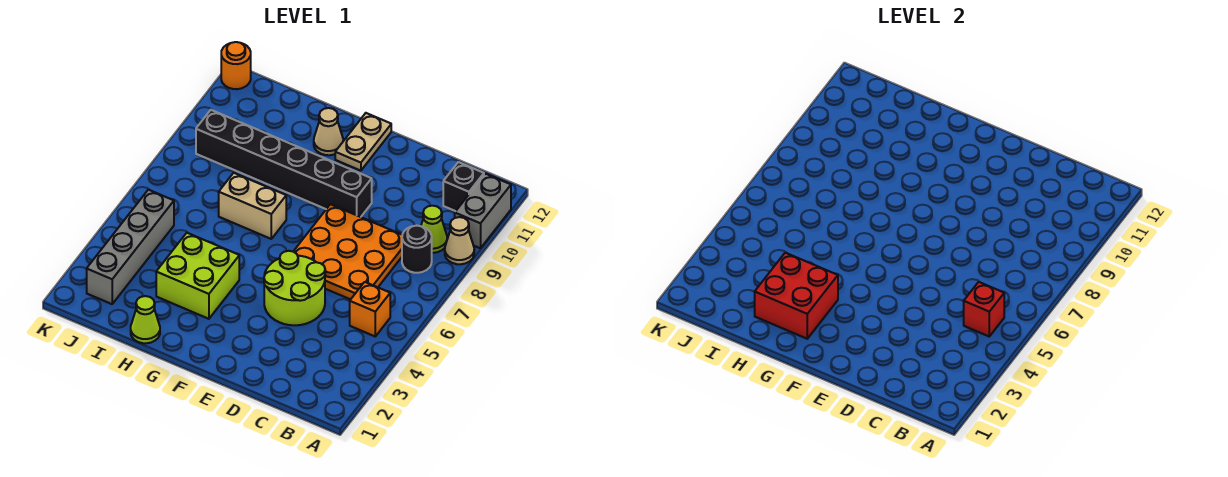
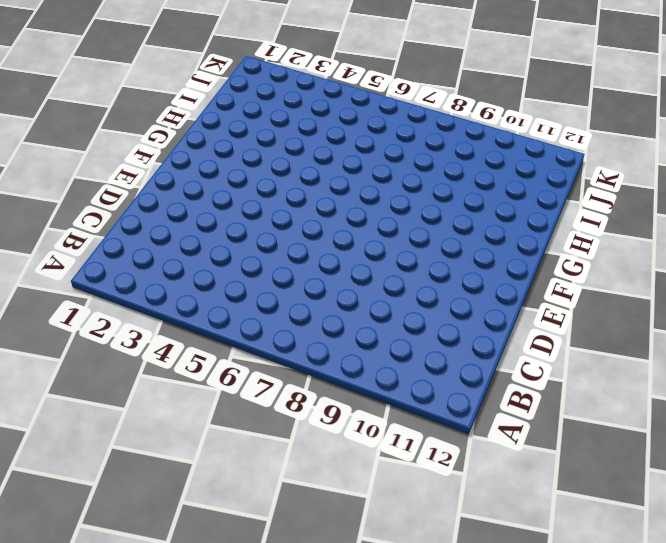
none -> tan 1x1 cone [445,217,474,264]
none -> grey 1x2 brick [455,174,511,248]
none -> orange 1x1 brick [350,282,390,336]

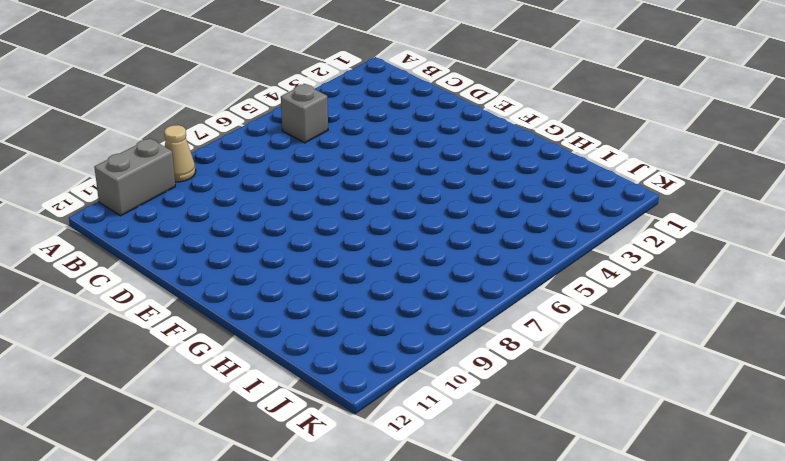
grey 1x1 brick [281,84,328,143] -> orange 1x1 brick [350,282,390,336]
none -> black 1x1 round brick [402,226,432,273]
none -> lime 1x1 cone [421,206,447,253]
none -> black 1x1 brick [443,162,484,211]

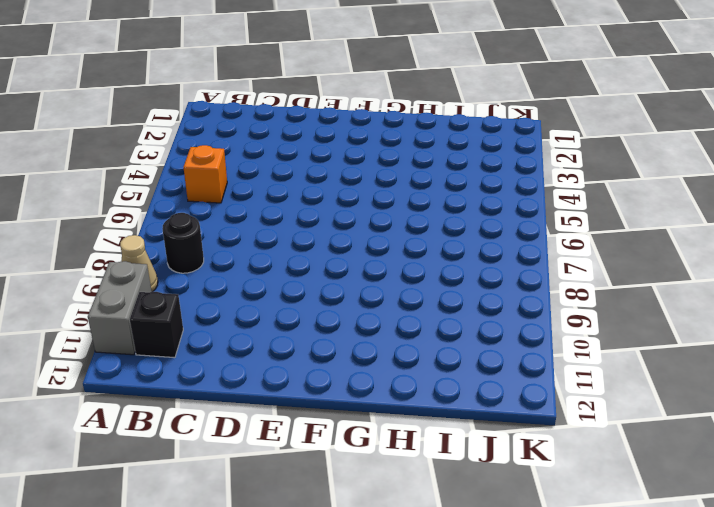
none -> lime 1x1 cone [421,206,447,253]
none -> orange 3x3 plate [293,204,402,299]
none -> lime 2x2 round brick [264,251,325,325]

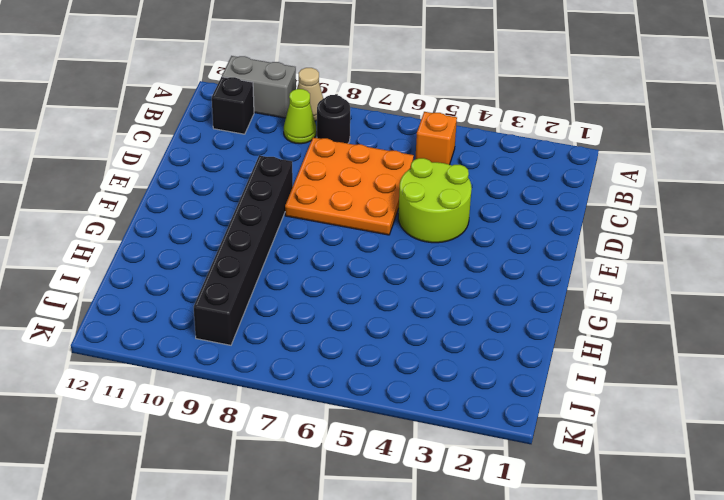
none -> tan 1x2 plate [335,113,391,171]
none -> lime 2x2 brick [156,233,239,319]
none -> tan 1x2 brick [219,173,286,239]

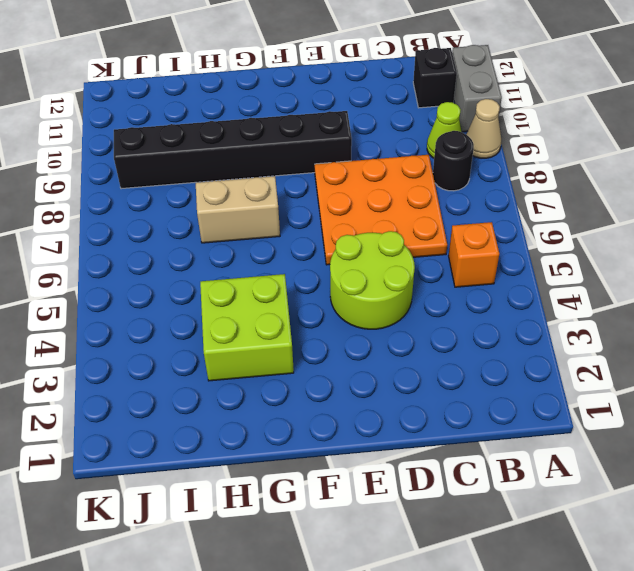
none -> tan 1x2 plate [335,113,391,171]
none -> tan 1x1 cone [314,108,343,155]
none -> lime 1x1 cone [131,296,160,343]

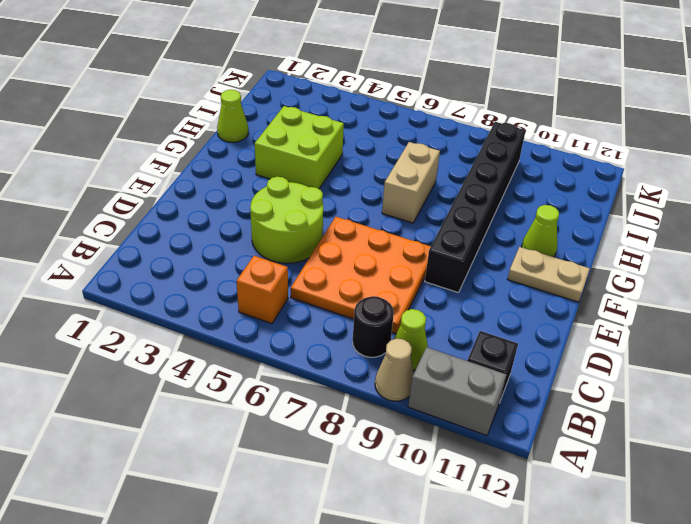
lime 1x1 cone [522,205,559,257] -> tan 1x1 cone [314,108,343,155]
none -> grey 1x4 brick [87,190,174,304]
none -> orange 1x1 round brick [221,42,251,89]
none -> red 1x1 brick [964,282,1004,336]

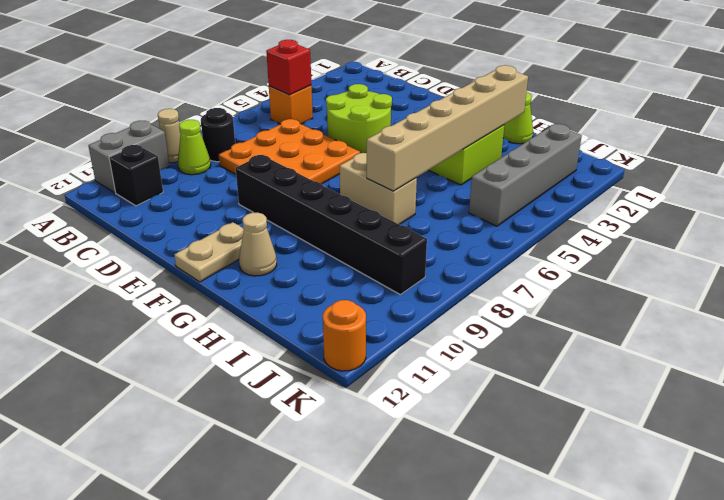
tan 1x6 brick [367,65,528,191] -> red 2x2 brick [755,253,838,339]

